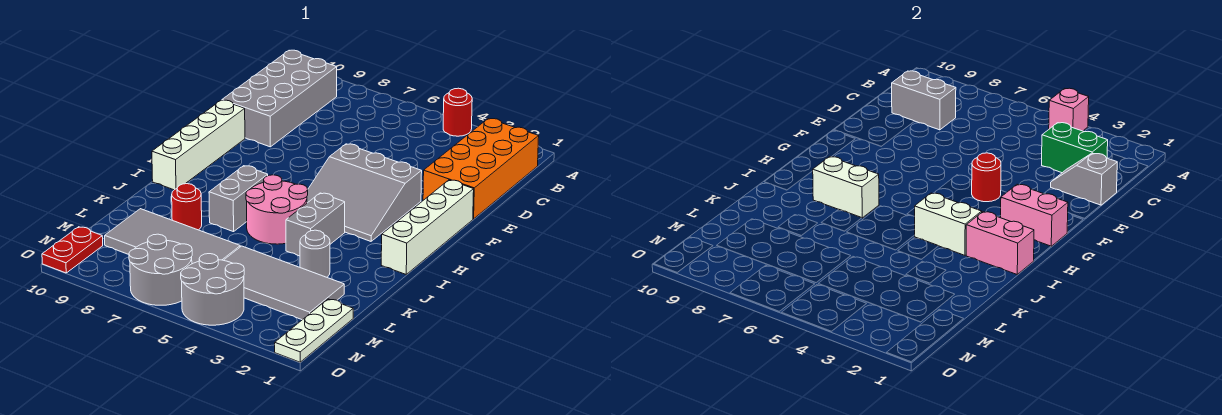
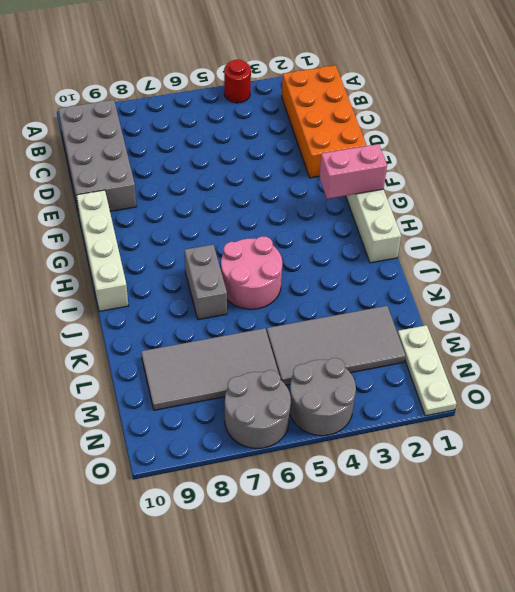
none -> grey 3x3 slope [307,144,422,241]
none -> grey 1x2 brick [286,193,345,256]
none -> grey 1x1 round brick [300,230,330,277]

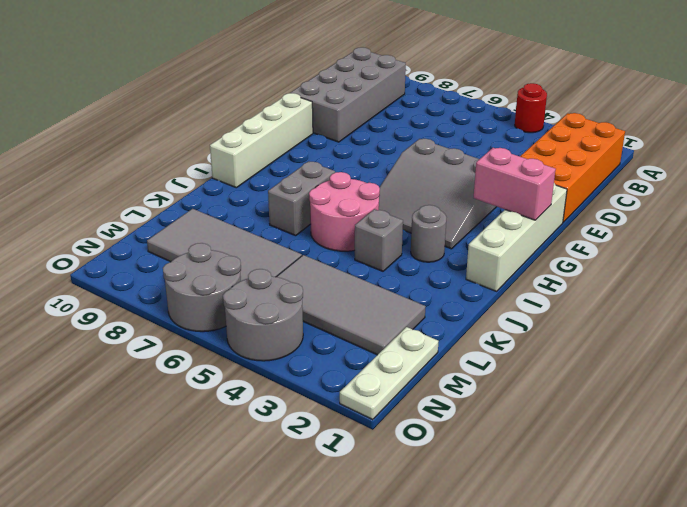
grey 1x1 round brick [411,205,446,262] -> grey 1x1 round brick moved to [300,230,330,277]
grey 1x1 brick [355,209,403,271] -> grey 1x2 brick [286,193,345,256]
none -> red 1x1 round brick [172,184,202,230]
none -> red 1x2 plate [42,227,103,273]
none -> pink 1x1 brick [1049,88,1089,131]

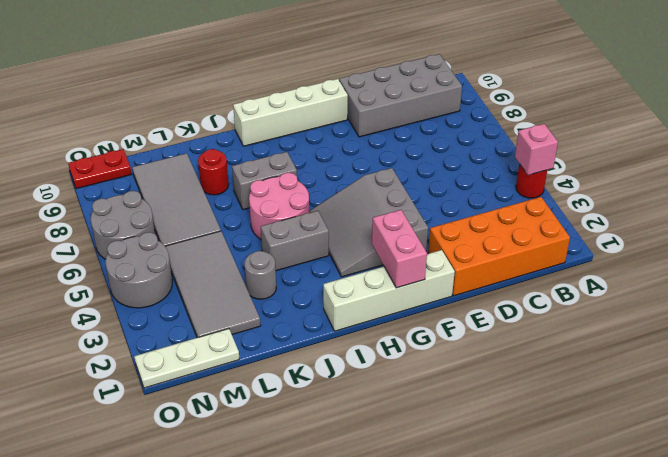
none -> green 1x2 brick [1042,123,1108,173]
none -> grey 1x2 brick [892,71,956,130]
none -> grey 1x2 slope [1051,153,1117,205]

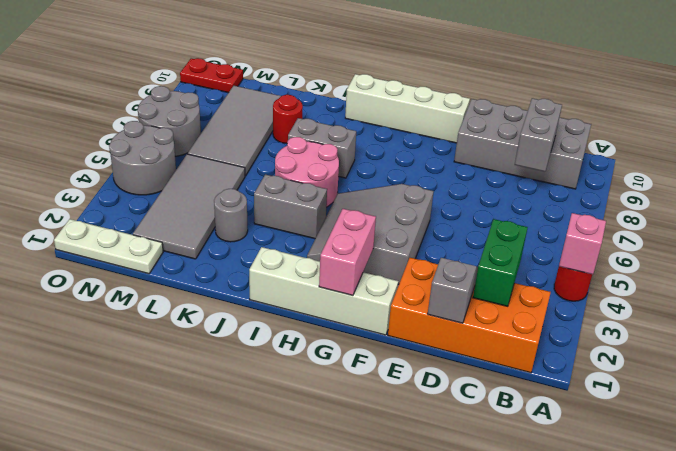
none -> red 1x1 round brick [972,153,1001,202]
none -> pink 1x2 brick [966,212,1034,274]
none -> white 1x2 brick [915,193,982,255]

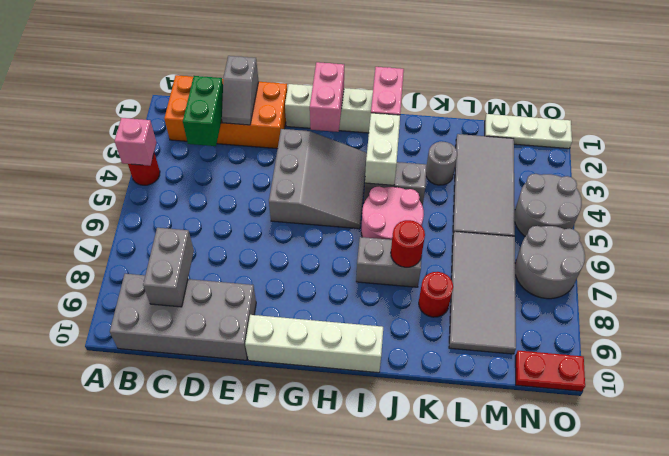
red 1x1 round brick [391,220,425,267] -> red 1x1 round brick moved to [972,153,1001,202]
none -> white 1x2 brick [813,157,879,218]

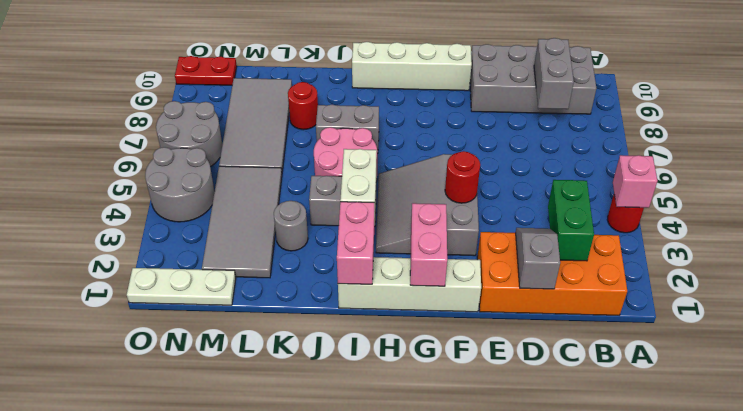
none -> white 1x2 brick [813,157,879,218]

